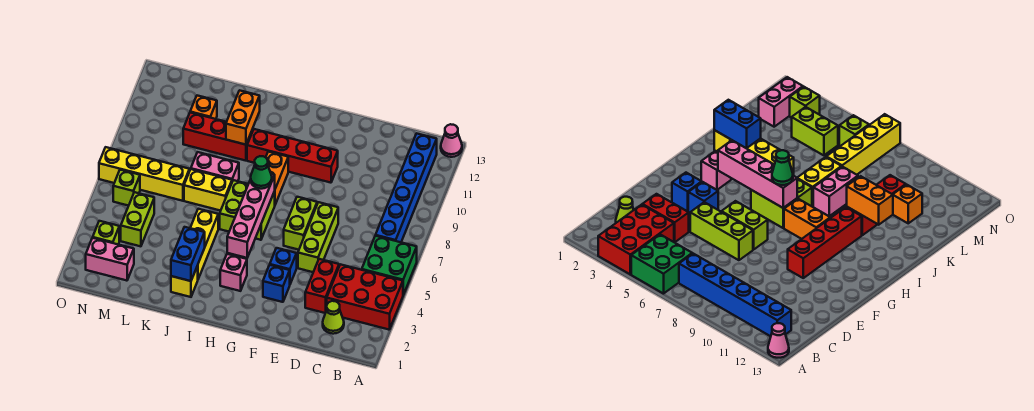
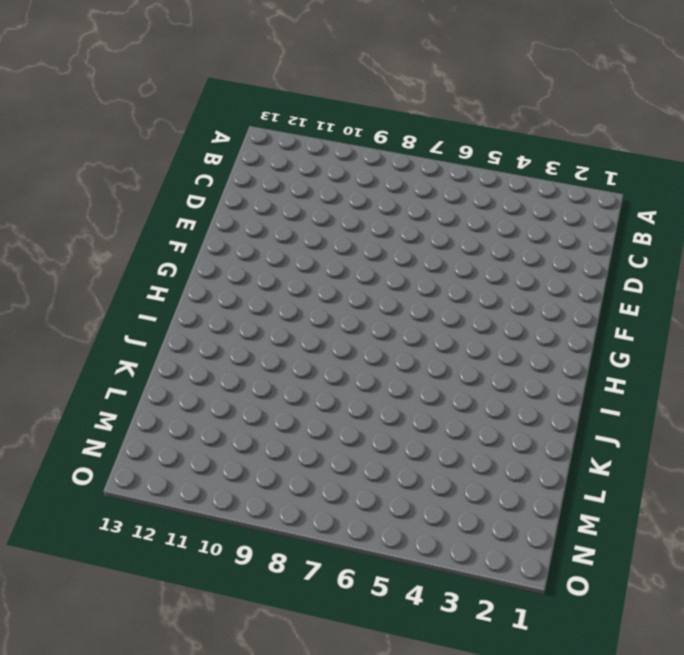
none -> red 2x3 brick [327,264,403,330]
none -> green 2x2 brick [362,236,417,295]
none -> pink 1x1 cone [441,124,462,157]

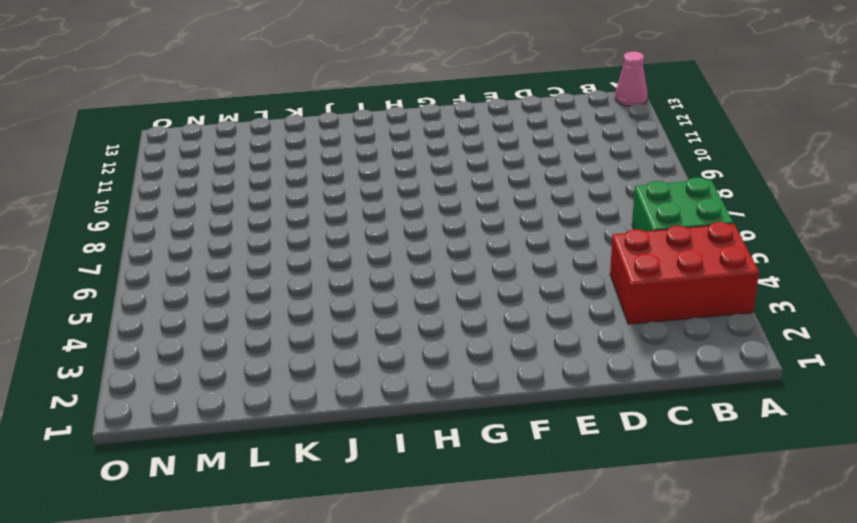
none -> blue 1x6 brick [375,134,437,242]
none -> lime 1x1 cone [323,301,344,334]
none -> red 1x2 brick [305,259,339,313]

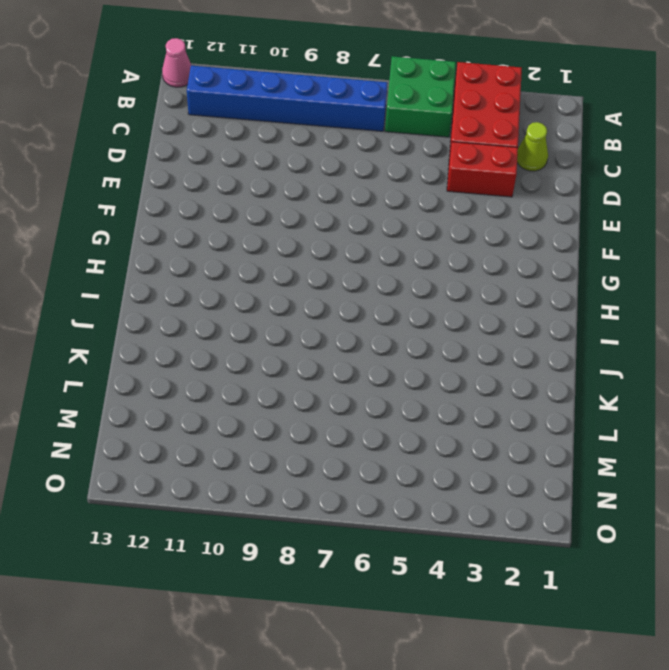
none -> lime 1x3 brick [298,202,338,272]
none -> blue 1x1 brick [263,265,290,302]
none -> blue 1x1 brick [270,248,297,284]

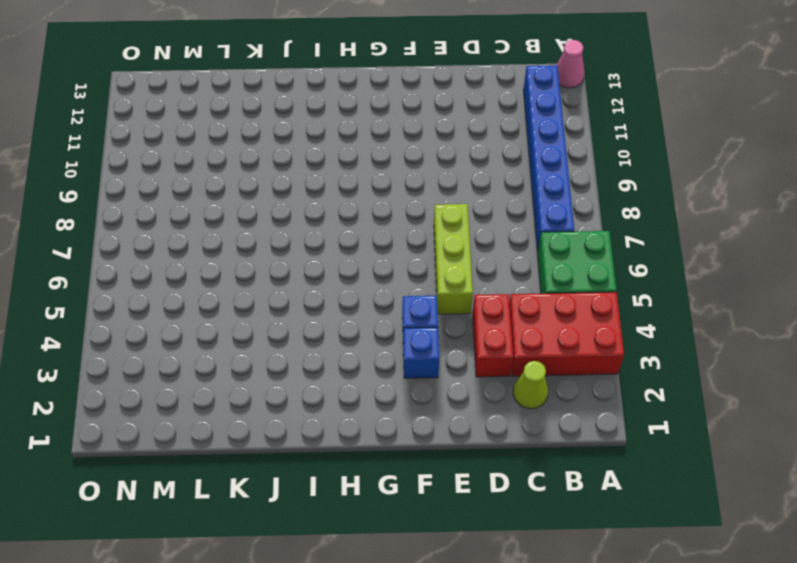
none -> lime 1x2 brick [284,197,317,250]
none -> red 1x4 brick [247,129,338,183]
none -> pink 1x1 brick [220,254,247,291]

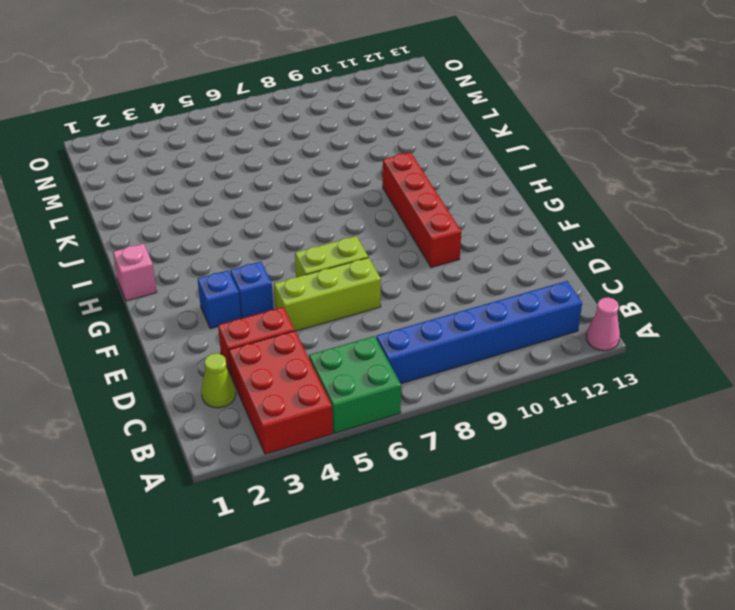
pink 1x1 brick [113,244,157,301] -> pink 1x1 brick moved to [220,254,247,291]
none -> lime 2x2 brick [220,180,275,240]
none -> orange 1x2 brick [266,152,288,205]
none -> yellow 1x1 brick [171,266,198,297]

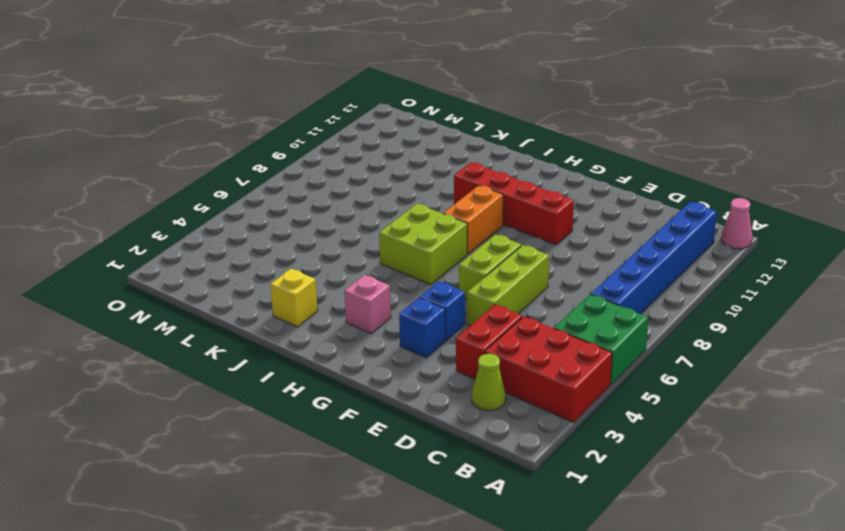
none -> yellow 1x3 brick [190,209,218,279]
none -> yellow 1x2 brick [184,169,232,211]
none -> pink 1x2 brick [191,152,239,181]

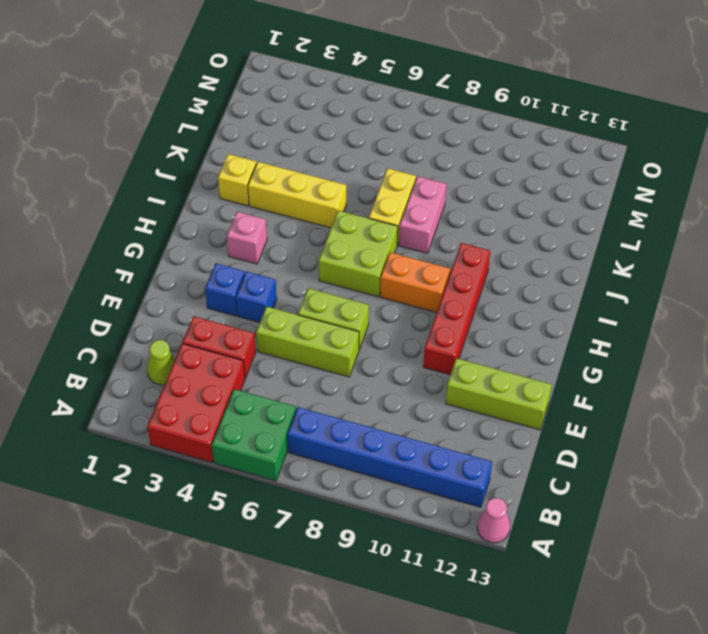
lime 1x3 brick [446,358,552,430] -> none
none -> red 1x3 brick [183,113,253,161]
none -> yellow 1x4 brick [99,147,189,201]
none -> orange 1x1 brick [190,96,217,119]

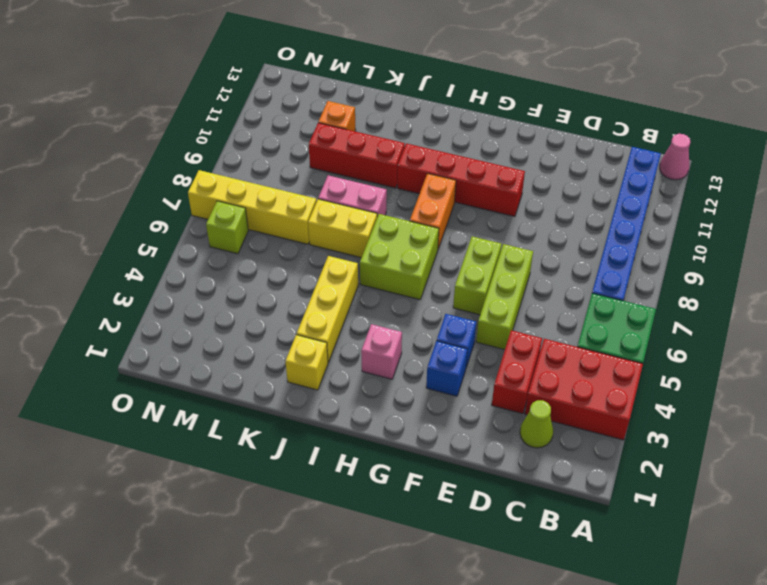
none -> pink 1x2 brick [86,238,134,281]
none -> lime 1x2 brick [121,192,154,246]
none -> lime 1x1 brick [93,221,119,244]

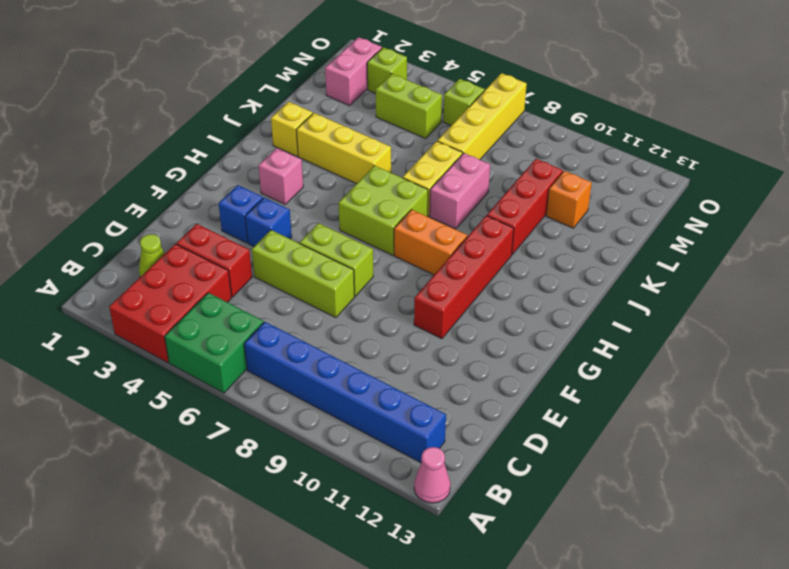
none -> pink 1x4 brick [227,174,275,258]
none -> blue 1x2 brick [171,227,205,281]
none -> orange 1x2 brick [226,90,260,145]

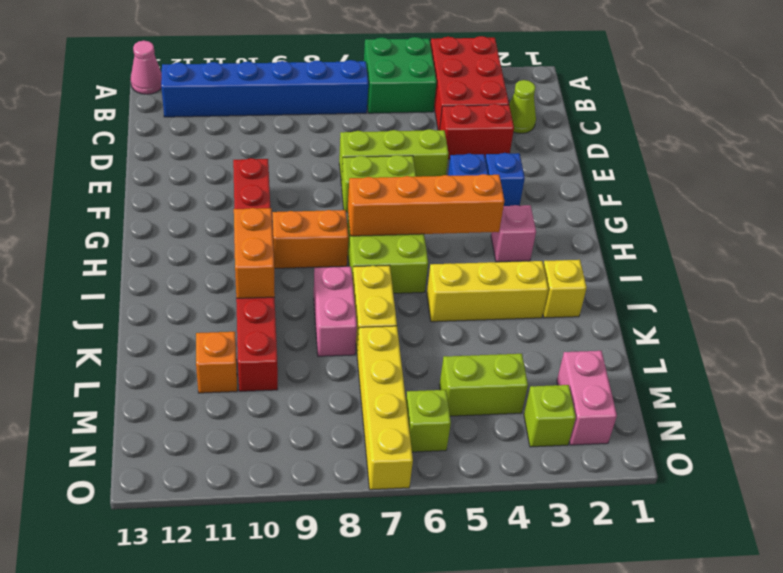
orange 1x4 brick [348,174,504,236] -> pink 1x4 brick [227,174,275,258]
orange 1x2 brick [234,208,275,298] -> orange 1x2 brick turned to [226,90,260,145]
none -> blue 1x2 brick [171,227,205,281]
none -> green 1x1 cone [251,156,272,189]

